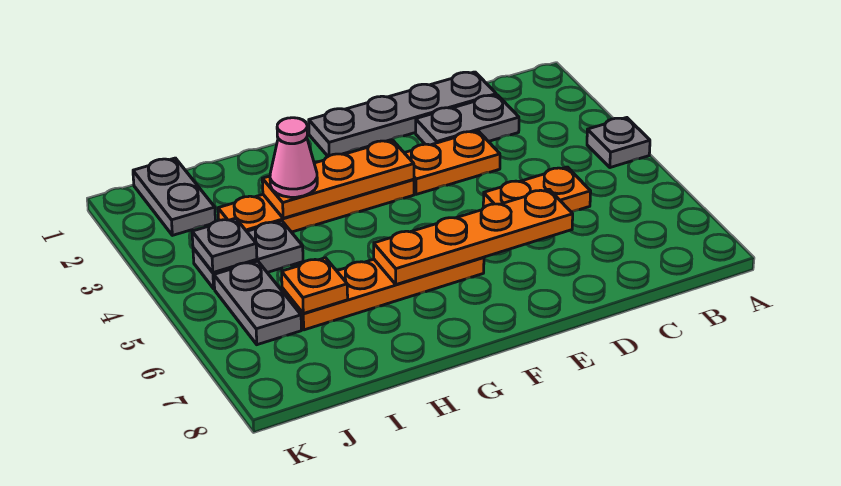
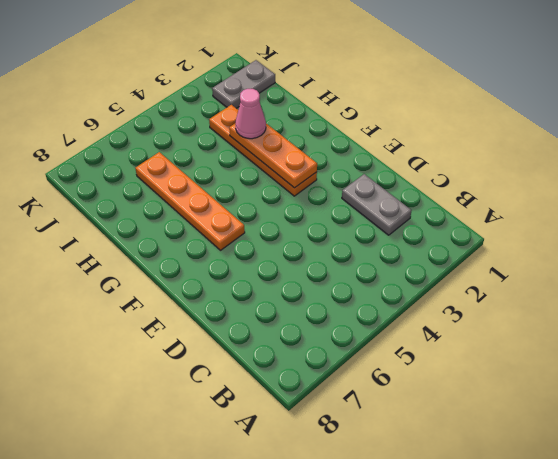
none -> grey 1x1 plate [587,118,650,168]
none -> grey 1x4 plate [309,72,496,156]
none -> orange 1x2 plate [483,167,591,212]

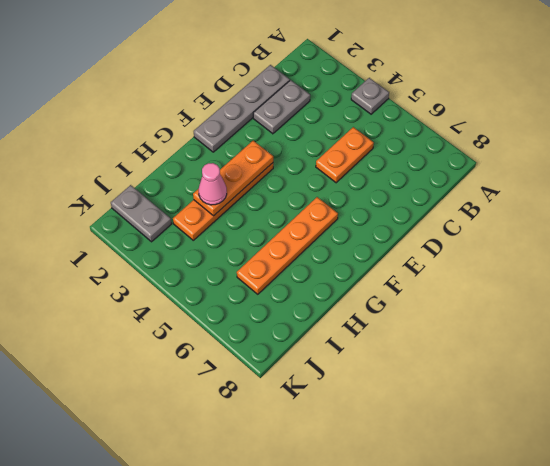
none -> orange 1x2 plate [404,131,500,194]
none -> grey 1x2 plate [193,221,303,289]
none -> grey 1x2 plate [214,261,301,345]

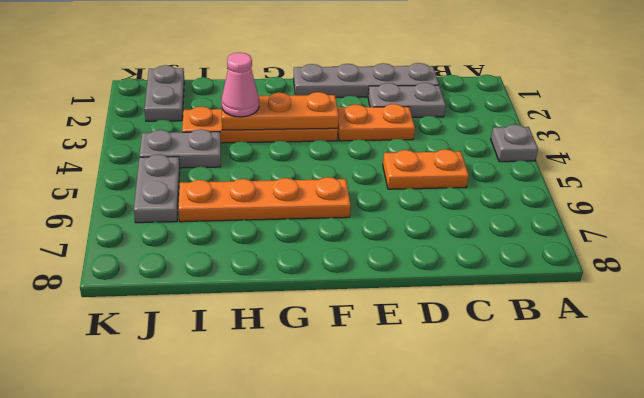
none -> orange 1x4 plate [374,189,573,285]
none -> orange 1x1 plate [282,258,348,314]
none -> grey 1x1 plate [192,218,257,273]

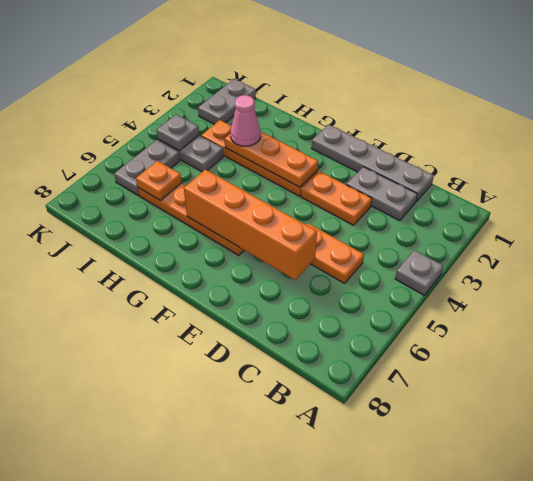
orange 1x4 brick [184,170,317,280] -> orange 1x4 plate [374,189,573,285]

